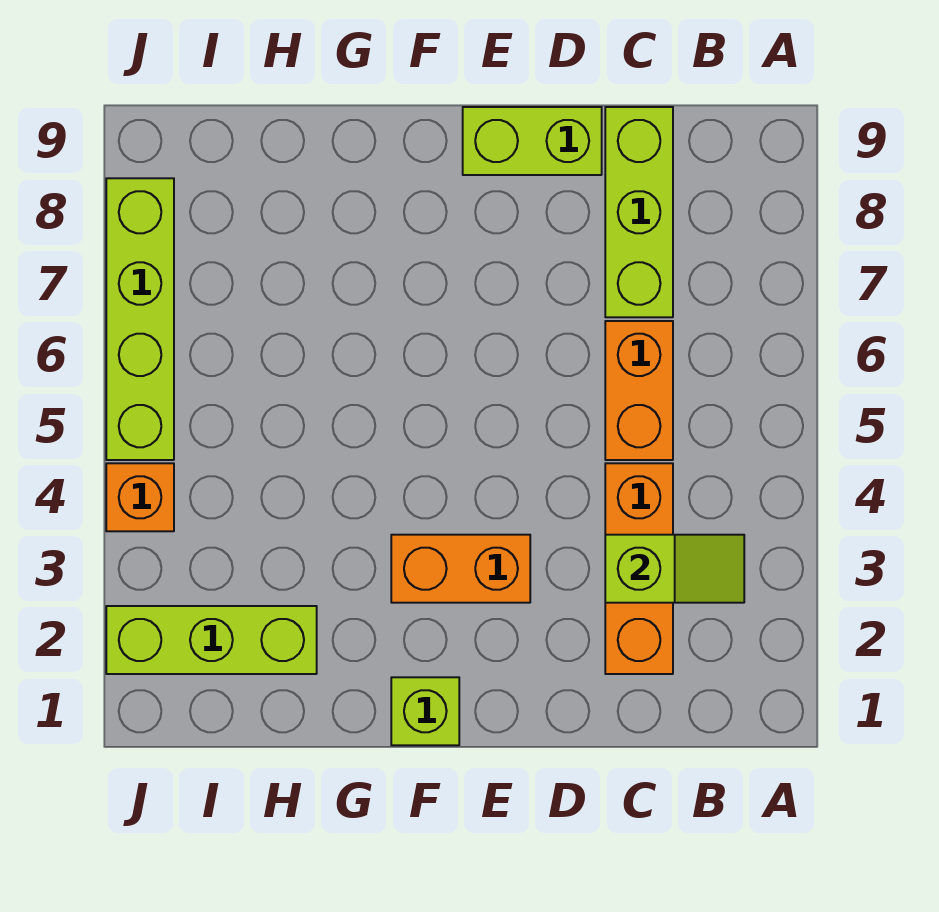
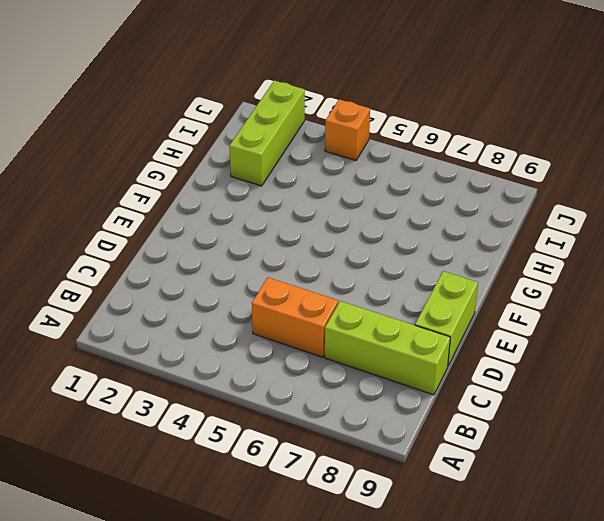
none -> orange 1x3 brick [605,463,673,674]
none -> orange 1x2 brick [391,535,530,603]

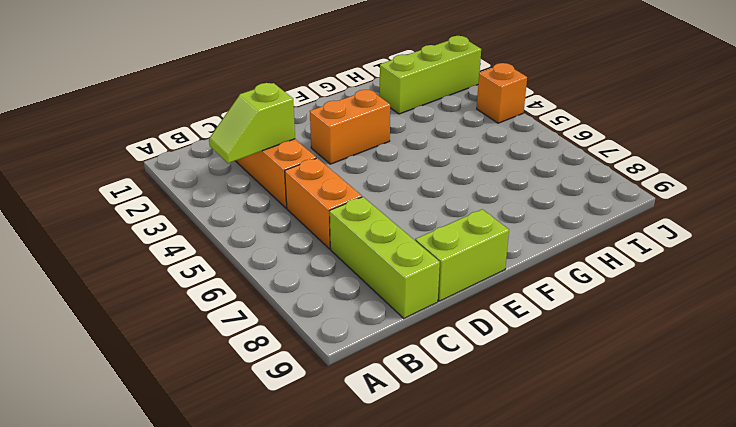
none -> lime 1x1 brick [391,677,459,745]
none -> lime 1x4 brick [106,178,174,460]

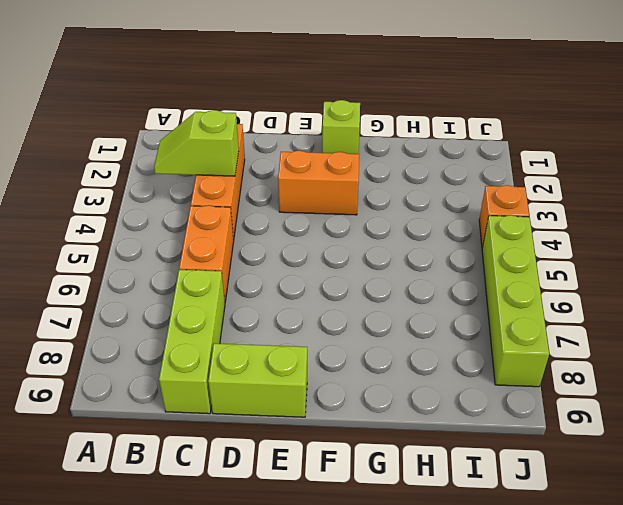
none -> lime 1x3 brick [106,606,317,674]

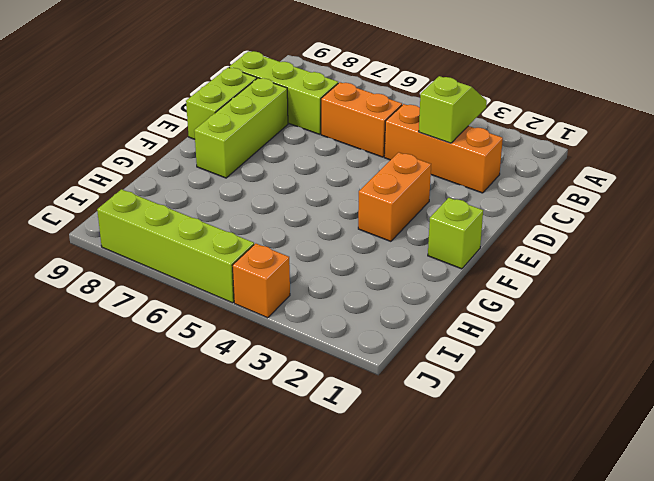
lime 1x3 brick [194,78,288,178] -> lime 1x3 brick moved to [106,606,317,674]

